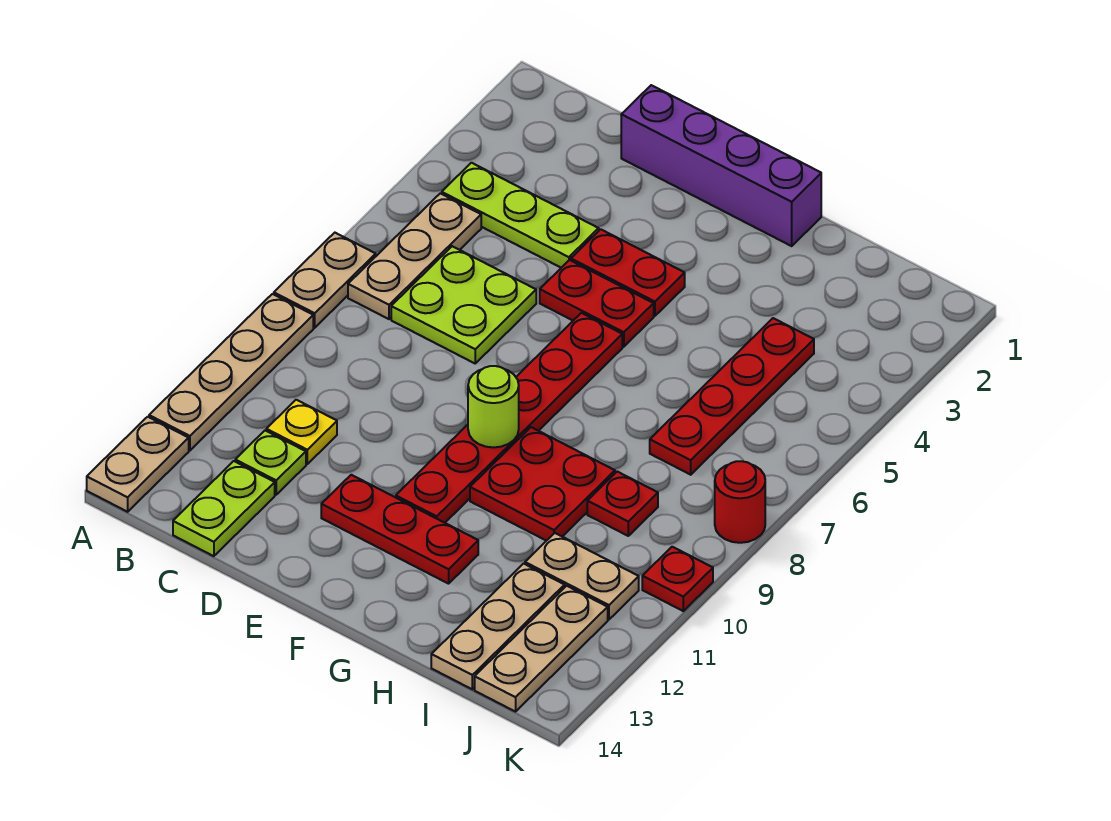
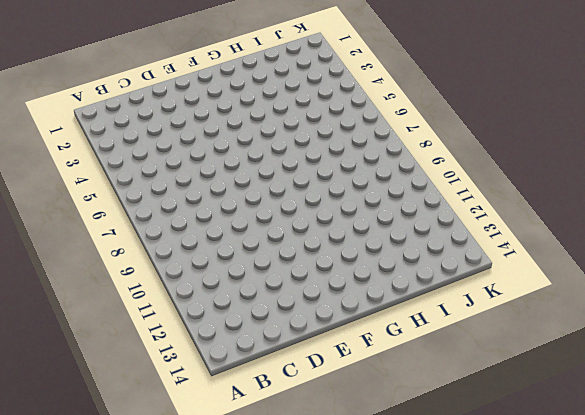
none -> tan 1x2 plate [274,233,376,328]
none -> tan 1x4 plate [149,294,313,450]
none -> tan 1x2 plate [87,417,189,512]

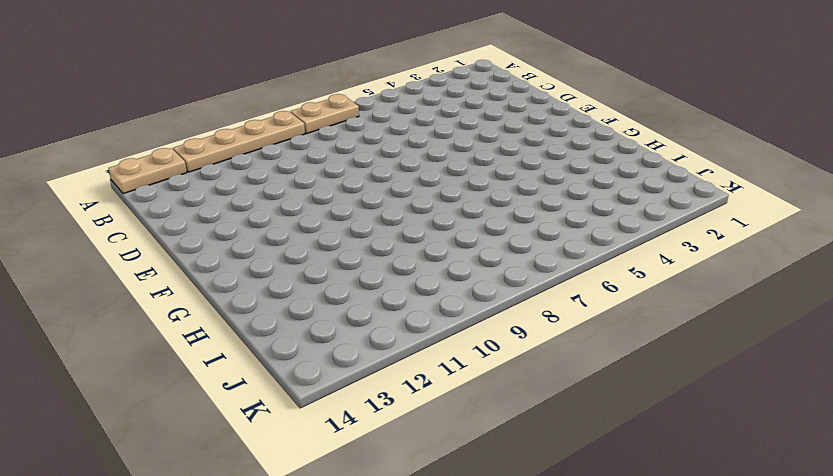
none -> lime 1x3 plate [442,163,599,268]
none -> tan 1x3 plate [348,193,481,319]
none -> lime 2x2 plate [391,246,536,363]

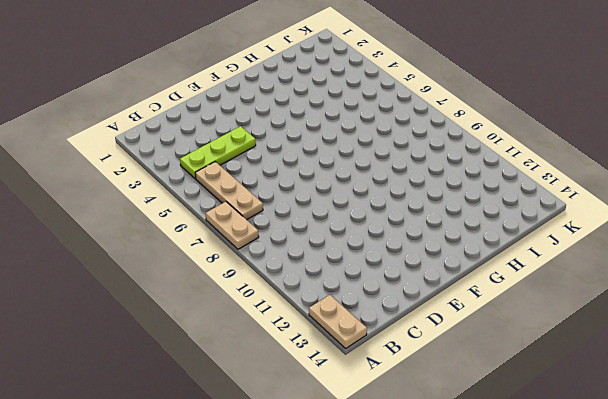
none -> tan 1x4 plate [149,294,313,450]
none -> lime 2x2 plate [391,246,536,363]
none -> yellow 1x1 plate [266,400,337,464]

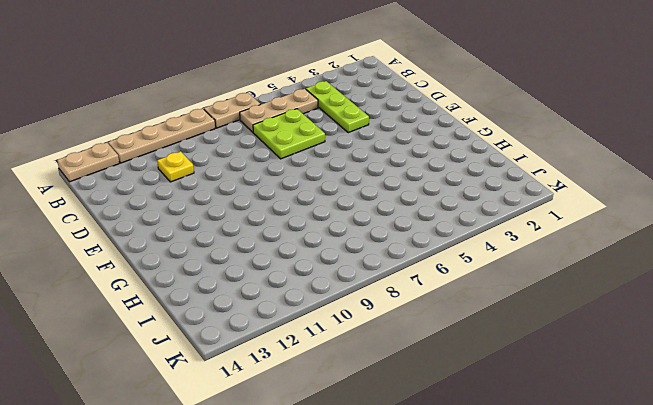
none -> lime 1x1 plate [235,431,306,495]
none -> lime 1x2 plate [173,461,275,556]
none -> purple 1x4 brick [621,85,821,246]

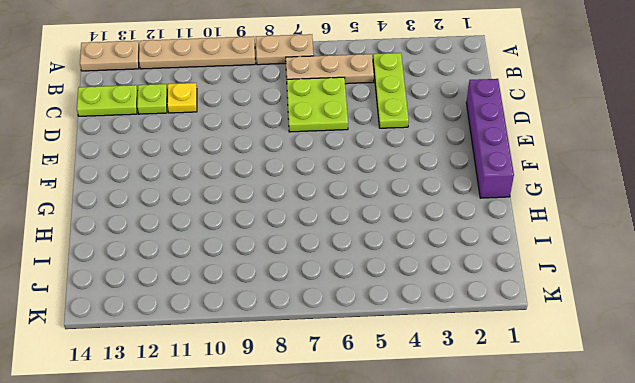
none -> red 1x2 plate [571,229,685,316]
none -> red 1x2 plate [540,260,654,347]
none -> red 1x3 plate [321,475,478,584]

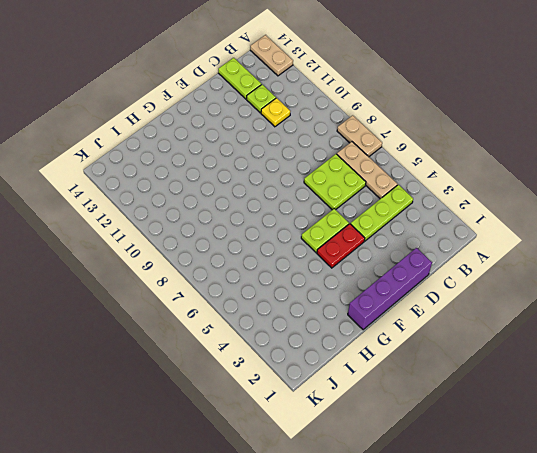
lime 1x2 plate [301,209,349,253] -> red 1x2 plate [540,260,654,347]
none -> tan 1x4 plate [149,294,313,450]
none -> red 1x3 plate [321,475,478,584]
none -> red 1x6 plate [396,313,622,523]

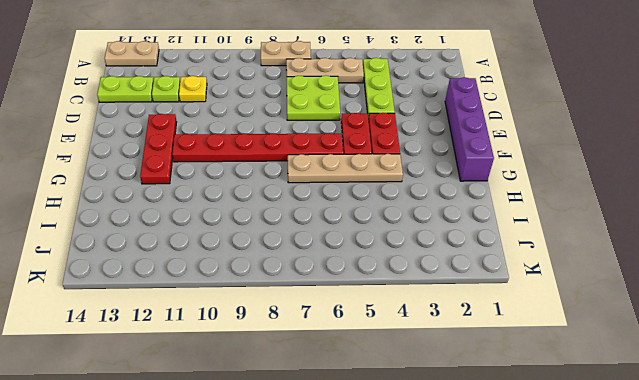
tan 1x4 plate [288,154,403,183] -> tan 1x4 plate moved to [149,294,313,450]
none -> red 2x2 plate [470,427,615,541]
none -> red 1x4 plate [650,318,814,475]
none -> red 1x1 plate [587,472,658,536]

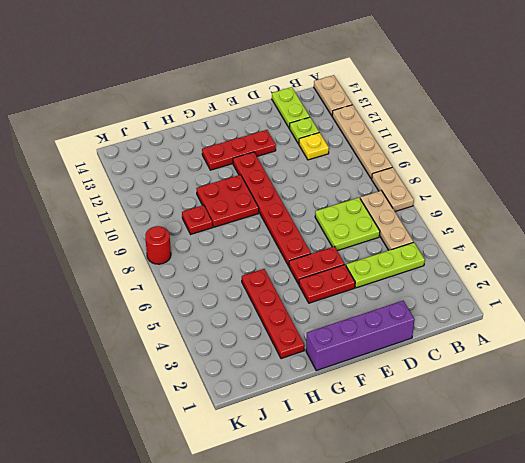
red 1x4 plate [242,269,305,359] -> red 1x4 plate moved to [650,318,814,475]
none -> tan 1x2 plate [525,533,639,619]
none -> tan 1x3 plate [431,564,565,689]
none -> tan 1x3 plate [475,586,608,712]

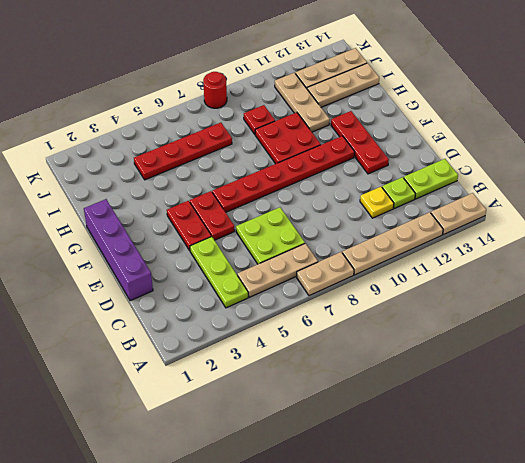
tan 1x3 plate [275,73,330,132] -> tan 1x2 plate [525,533,639,619]
none -> red 1x1 plate [642,547,713,611]
none -> lime 1x1 round brick [468,366,519,447]

